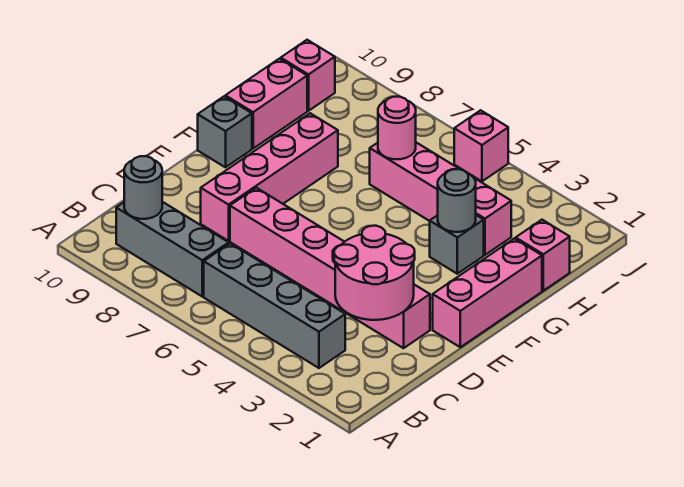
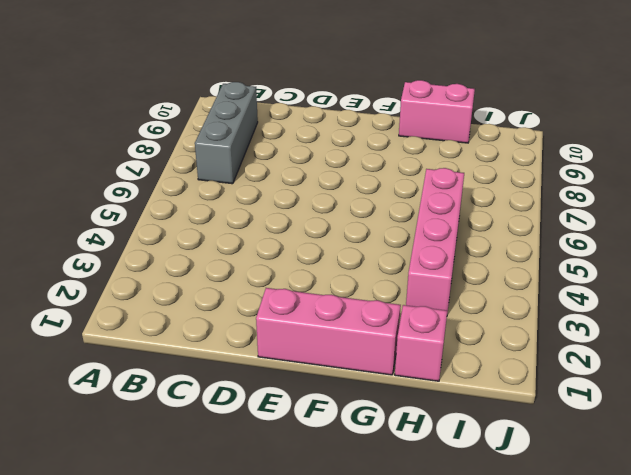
none -> grey 1x4 brick [204,243,345,368]
none -> pink 1x6 brick [230,188,430,348]
none -> pink 1x4 brick [201,113,338,241]

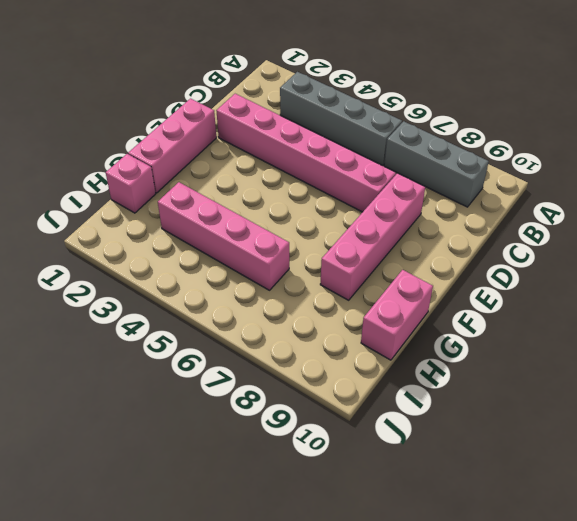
none -> grey 1x1 brick [198,96,252,167]
none -> grey 1x1 brick [430,215,484,274]
none -> pink 1x1 brick [281,40,335,111]

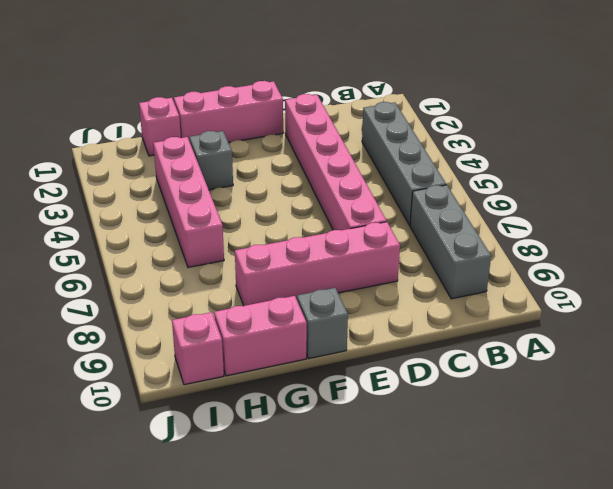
none -> pink 1x1 brick [454,110,508,181]
none -> grey 1x1 round brick [124,156,162,219]
none -> pink 2x2 round brick [334,226,415,320]

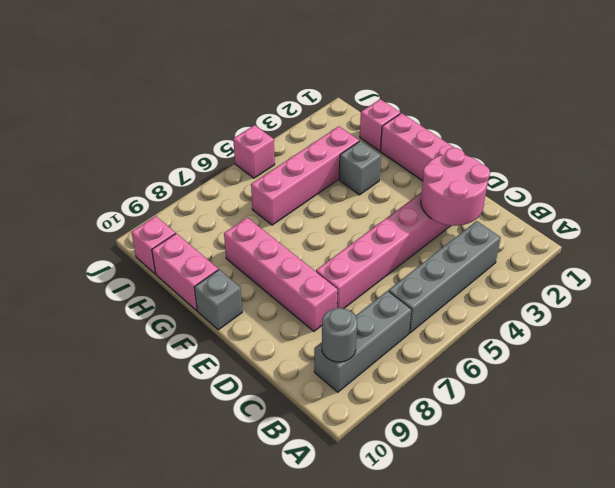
none -> grey 1x1 round brick [438,169,476,232]
none -> pink 1x1 round brick [378,97,416,159]

